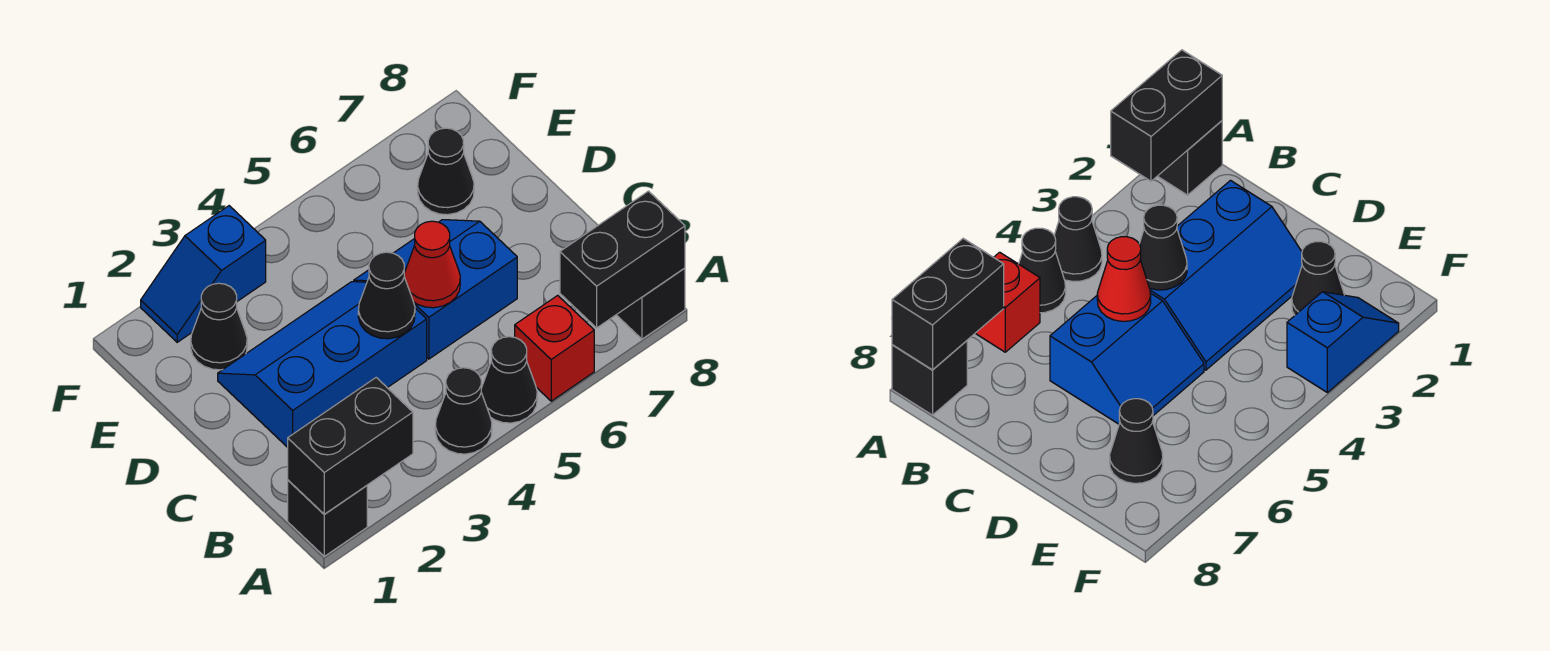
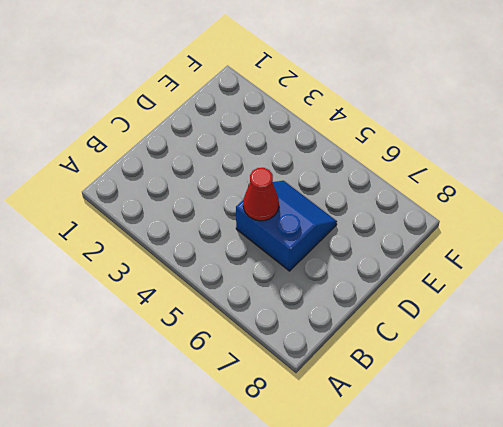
none -> black 1x1 brick [288,480,367,556]
none -> black 1x1 cone [435,368,492,454]
none -> black 1x1 cone [481,337,537,423]

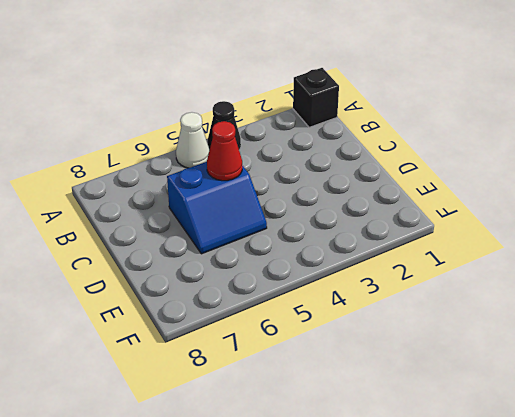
white 1x1 cone [176,112,209,168] -> black 1x1 cone [481,337,537,423]
none -> red 1x1 brick [515,295,594,401]
none -> black 1x1 brick [617,268,685,339]
none -> blue 2x3 slope [218,282,427,447]

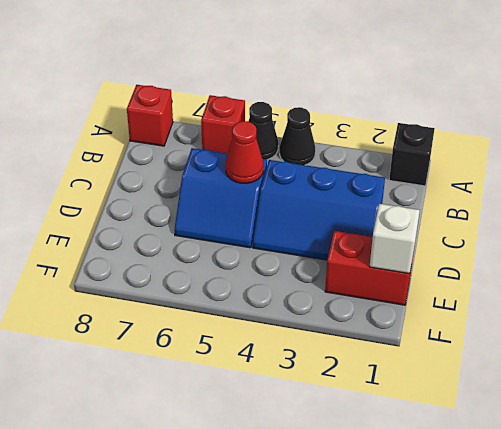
red 1x1 brick [127,85,173,146] -> black 1x1 brick [617,268,685,339]
red 1x2 brick [325,231,414,305] -> black 1x1 cone [191,283,247,370]
white 1x1 brick [370,204,420,274] -> none
none -> black 1x1 cone [418,128,474,215]
none -> blue 1x2 slope [141,206,266,342]
none -> black 1x2 brick [288,378,413,514]

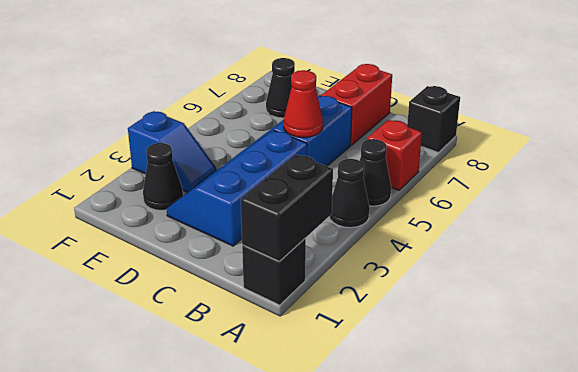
red 1x2 brick [321,64,392,145] -> none
blue 1x2 slope [128,111,217,192] -> blue 1x2 slope turned to [141,206,266,342]
none -> black 1x2 brick [560,191,685,328]
none -> black 1x1 cone [358,252,415,339]

